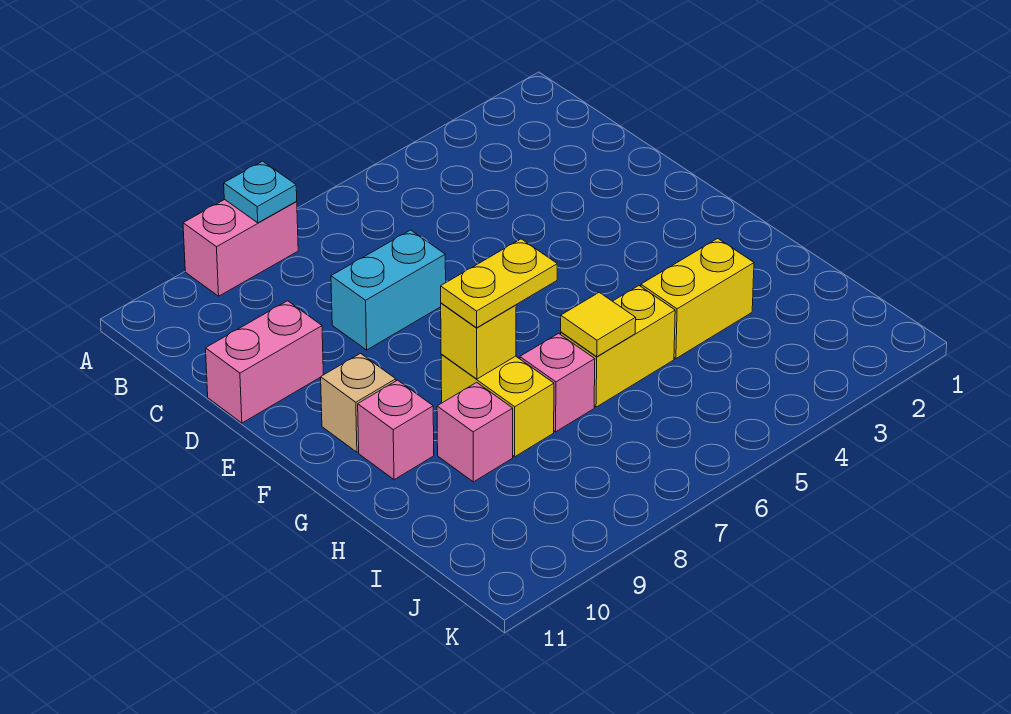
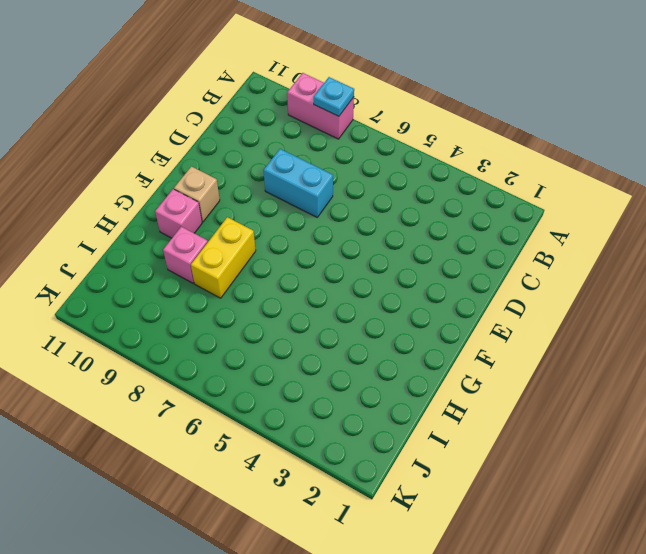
none -> pink 1x2 brick [206,301,323,423]
none -> yellow 1x2 brick [641,238,754,359]
none -> yellow 1x2 brick [561,286,675,407]

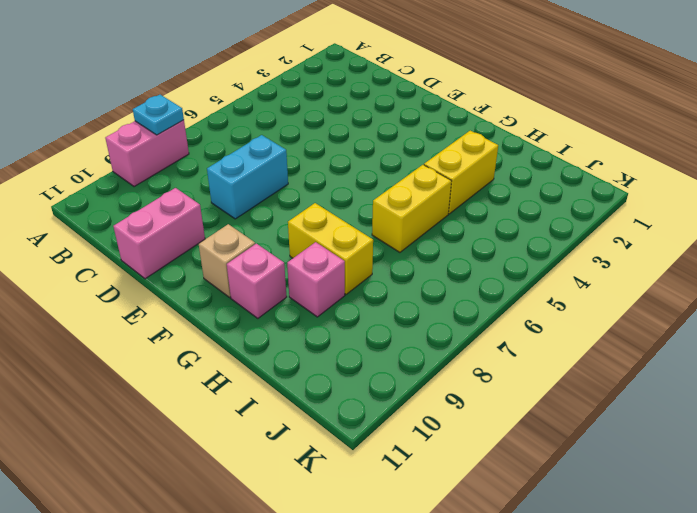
none -> pink 1x1 brick [520,333,595,432]
none -> yellow 1x1 brick [441,303,516,379]
none -> yellow 1x1 tile [561,292,636,357]

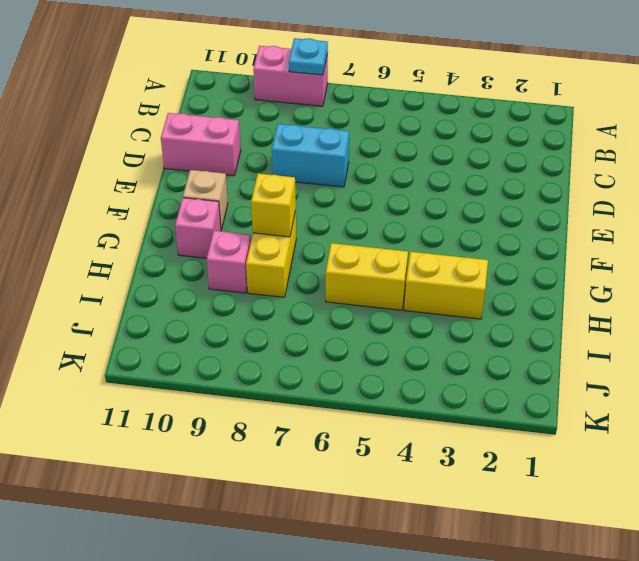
none -> pink 1x1 brick [520,333,595,432]
none -> yellow 1x1 tile [561,292,636,357]
none -> yellow 1x2 plate [441,239,557,328]

